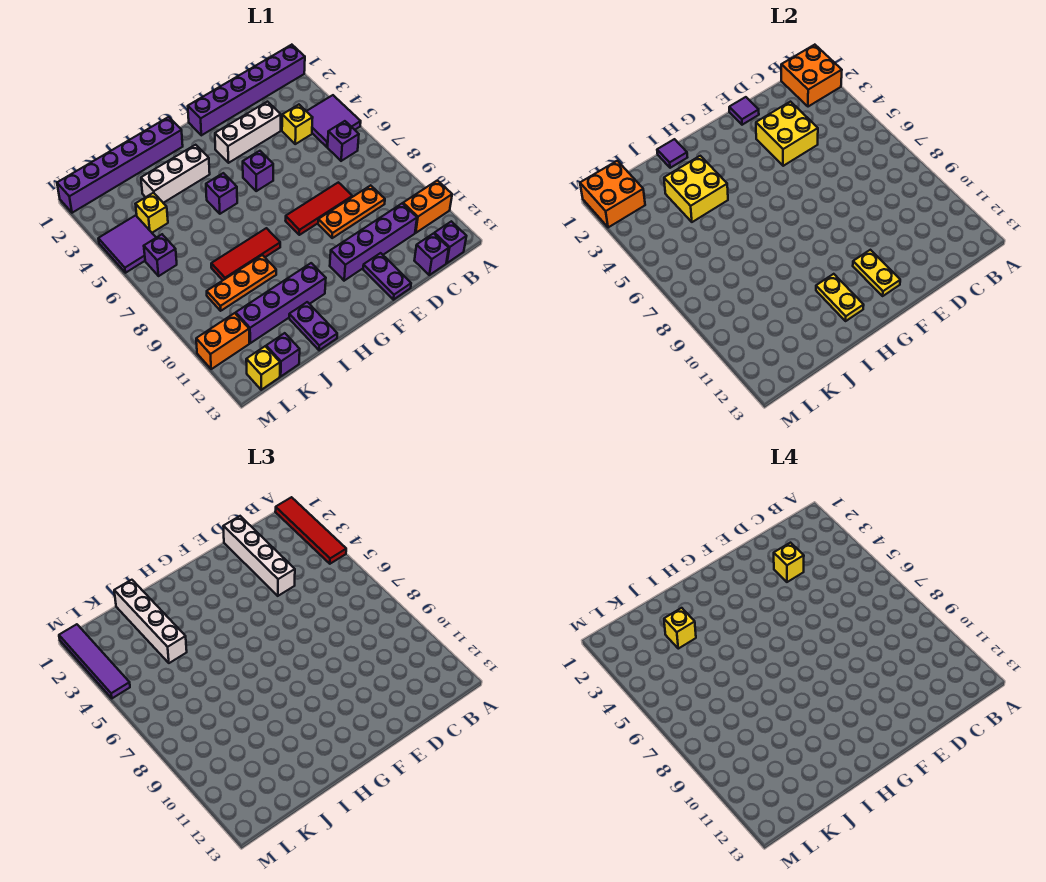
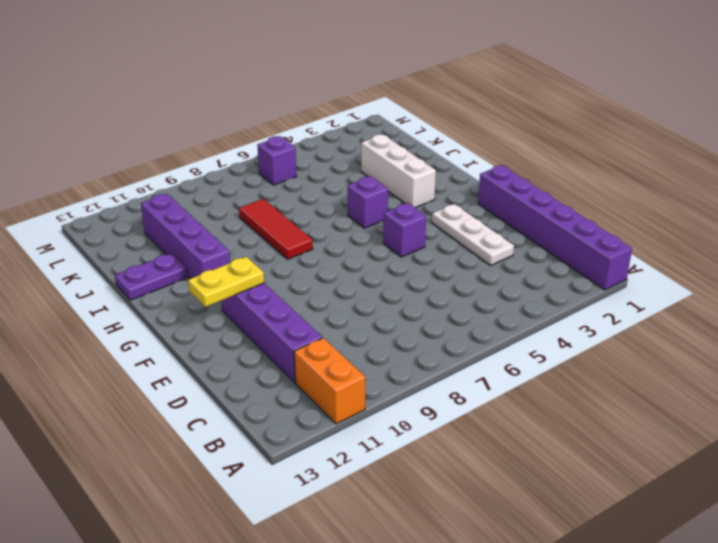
white 1x3 plate [432,204,514,265] -> white 1x3 brick [215,102,281,163]
none -> purple 2x2 tile [307,95,361,147]
none -> purple 1x1 brick [328,121,359,161]
none -> purple 1x1 brick [434,221,466,263]
none -> yellow 1x1 brick [282,105,313,144]

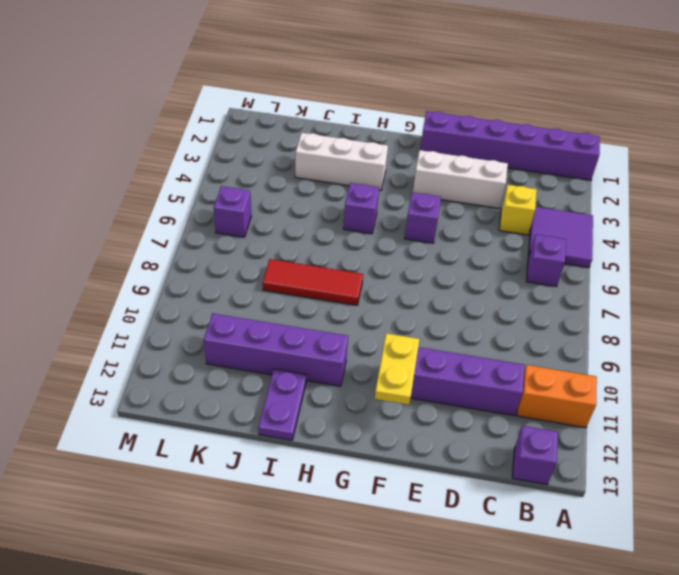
none -> orange 1x3 plate [318,185,385,238]
none -> purple 1x1 brick [414,233,449,275]
none -> red 1x3 tile [286,182,352,235]
none -> purple 1x2 plate [363,253,411,300]

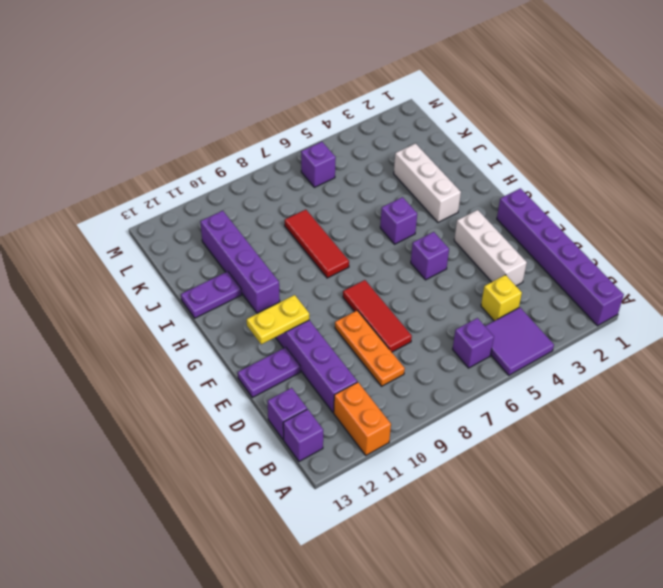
none -> purple 1x6 brick [57,117,183,213]
none -> orange 1x3 plate [207,255,276,311]
none -> yellow 1x1 brick [136,193,168,233]
none -> purple 1x1 brick [266,333,300,376]

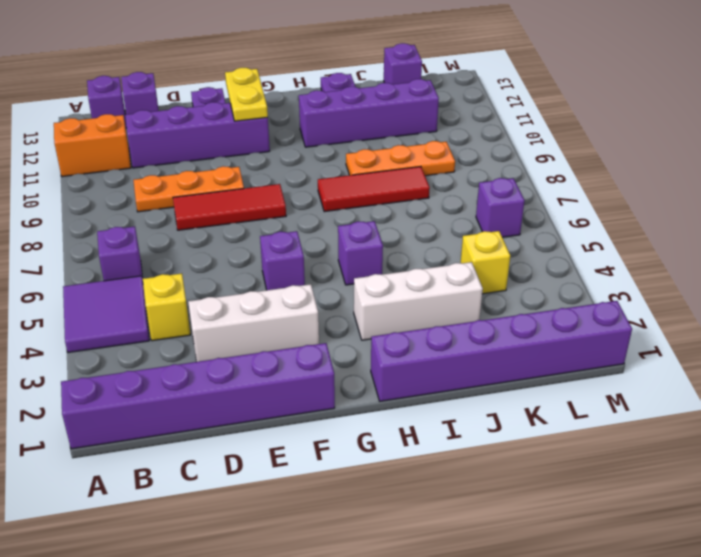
none -> purple 2x2 tile [98,215,156,273]
none -> orange 1x2 brick [196,313,249,369]
none -> yellow 1x1 brick [246,346,280,390]
none -> orange 2x2 brick [781,45,842,107]

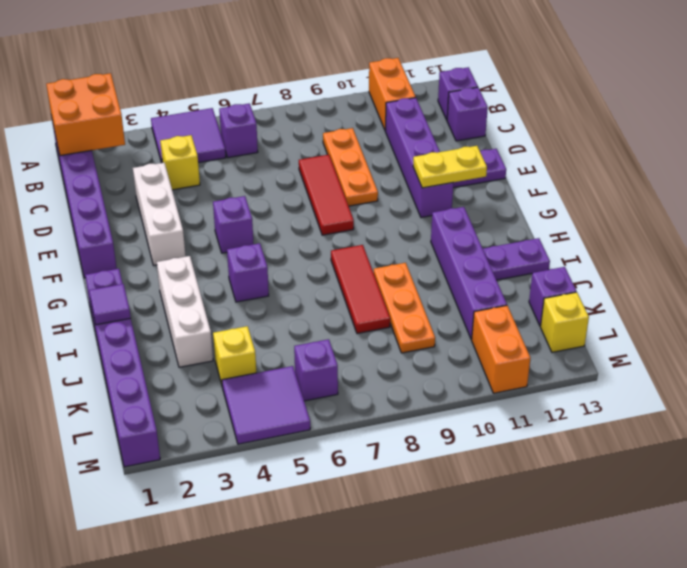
none -> yellow 2x2 brick [756,102,818,166]
none -> purple 1x1 tile [729,97,759,125]
none -> yellow 1x2 plate [816,274,864,321]
none -> yellow 2x2 brick [664,156,728,222]

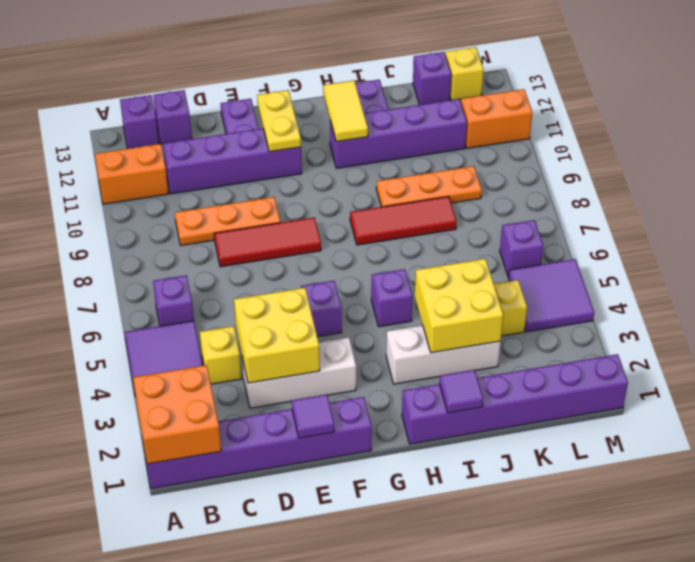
yellow 1x2 tile [323,80,368,142] -> yellow 1x2 plate [816,274,864,321]
none -> orange 2x2 brick [580,161,645,228]
none -> red 1x4 tile [275,497,346,564]
none -> white 1x4 brick [223,516,295,596]
none -> white 1x4 brick [114,580,187,663]

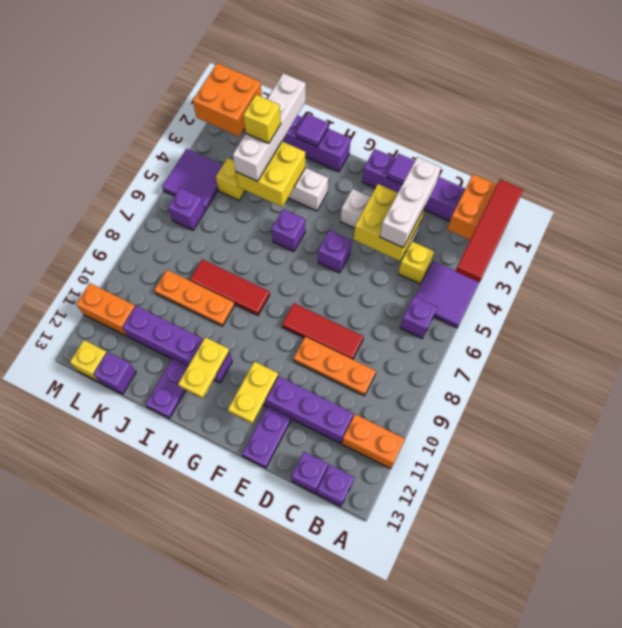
white 1x3 brick [380,157,441,248] -> white 1x4 brick [223,516,295,596]
none -> purple 1x4 tile [59,624,130,698]
none -> yellow 1x1 brick [774,543,804,582]

